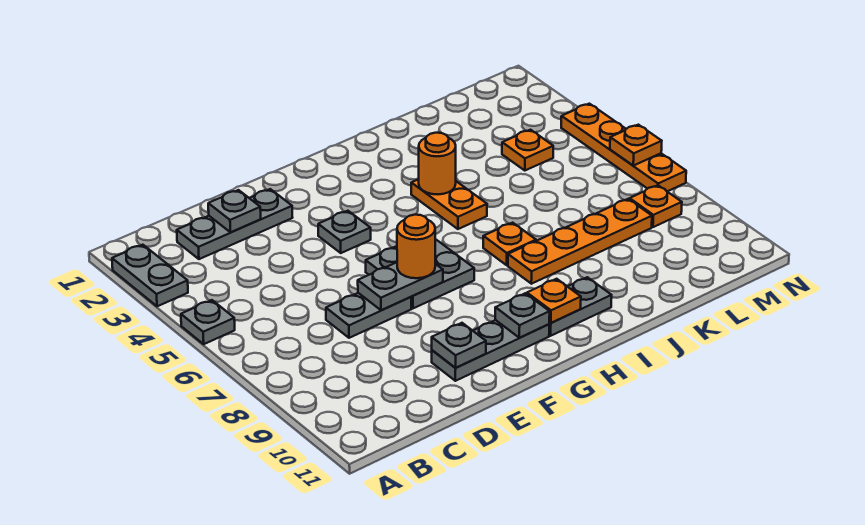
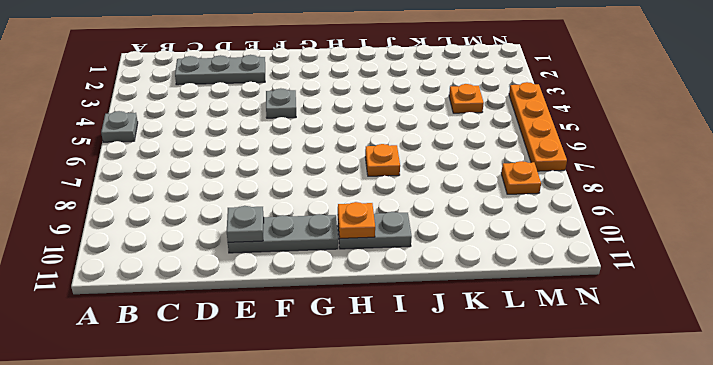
none -> grey 1x2 plate [112,245,188,306]
none -> grey 1x2 plate [326,293,411,338]
none -> grey 2x2 plate [366,239,474,308]

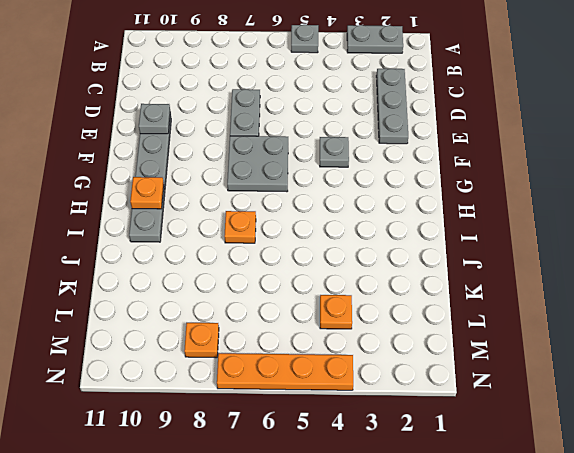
none -> orange 1x2 plate [411,179,487,229]
none -> orange 1x4 plate [508,199,652,284]
none -> grey 1x1 plate [208,190,261,232]

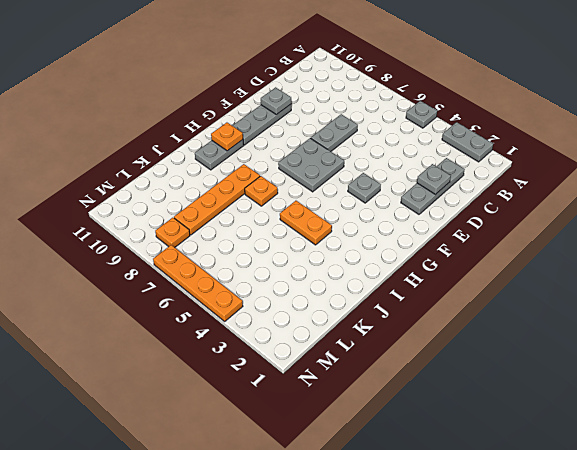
none -> orange 1x1 plate [502,130,553,170]
none -> grey 1x2 plate [358,262,443,310]
none -> grey 1x1 plate [495,293,550,338]

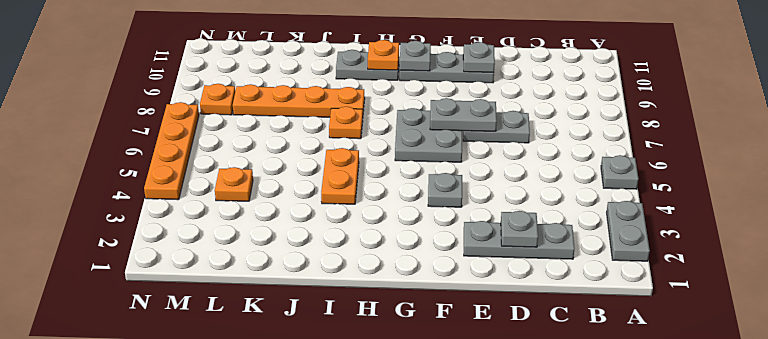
none -> orange 1x1 round brick [419,133,456,194]
none -> orange 1x1 plate [610,125,662,166]
none -> orange 1x1 round brick [397,215,435,278]

